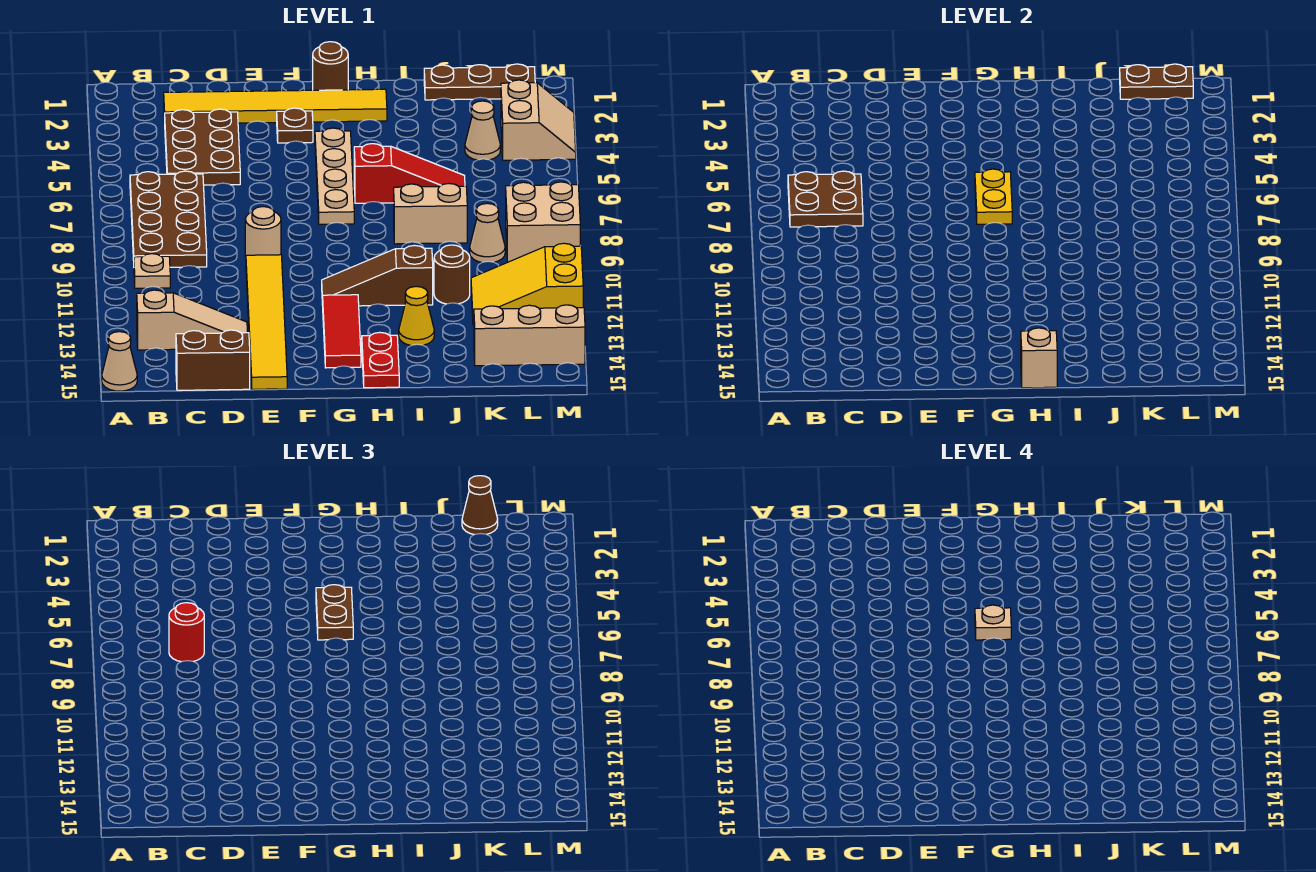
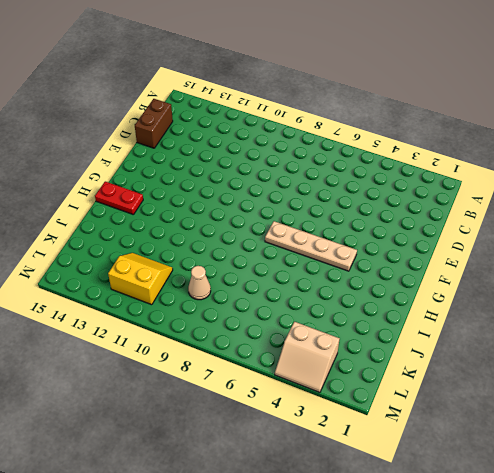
yellow 2x2 slope [108,253,173,305] -> yellow 2x3 slope [471,243,583,325]
none -> tan 1x1 cone [102,332,137,391]
none -> brown 2x4 plate [130,171,207,267]
none -> tan 1x1 plate [134,254,170,288]
none -> tan 1x3 slope [137,290,247,350]

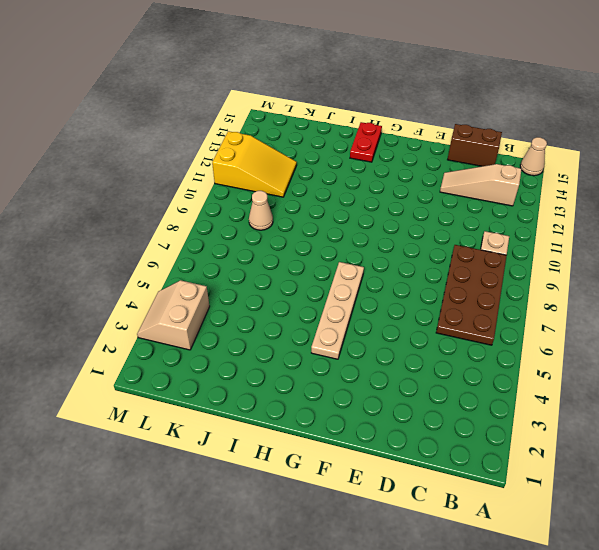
none -> yellow 1x6 tile [164,89,387,123]
none -> brown 2x3 plate [165,109,240,185]
none -> tan 1x1 round brick [245,207,281,257]
none -> yellow 1x6 tile [246,255,287,389]

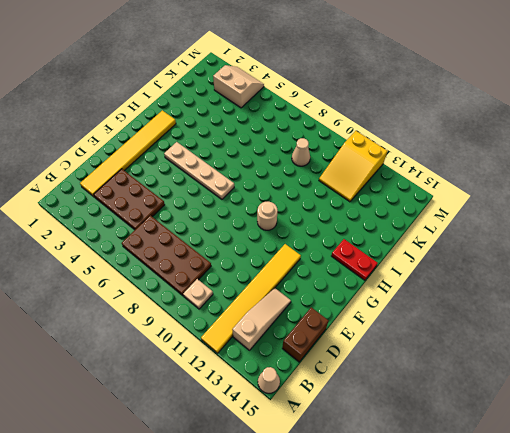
yellow 1x6 tile [201,244,301,353] -> yellow 1x6 tile turned to [246,255,287,389]
tan 1x1 round brick [257,201,278,230] -> tan 1x1 round brick moved to [245,207,281,257]
none -> brown 1x1 plate [277,108,313,143]
none -> brown 1x1 round brick [313,42,348,90]
none -> brown 1x3 slope [322,245,433,306]
none -> red 1x3 tile [322,295,361,368]

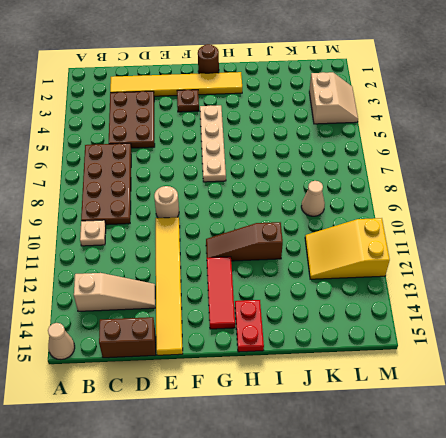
none -> red 1x3 slope [354,144,465,203]
none -> tan 1x2 brick [394,184,467,244]
none -> yellow 1x1 cone [399,286,434,345]
none -> brown 1x3 plate [424,64,535,100]

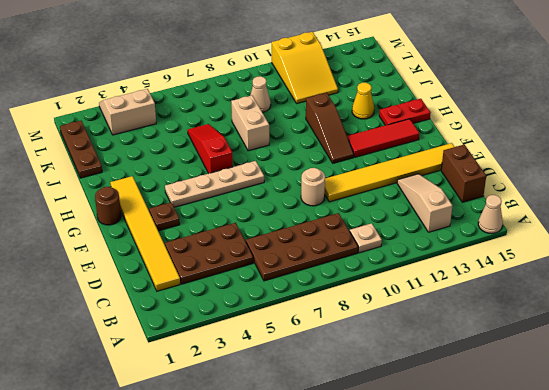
none -> brown 1x1 round brick [434,245,470,304]
none -> tan 1x1 cone [465,101,500,160]
none -> tan 1x3 brick [474,305,585,366]
none -> tan 2x2 brick [506,182,580,262]

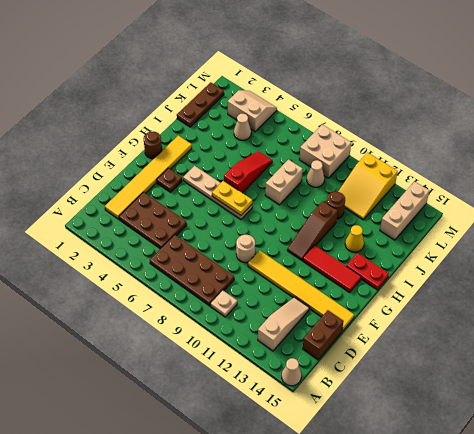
none -> brown 2x2 plate [788,171,863,227]
none -> tan 1x1 brick [1021,328,1057,388]
none -> brown 1x2 plate [1120,64,1193,99]
none -> red 1x1 round brick [169,603,204,662]

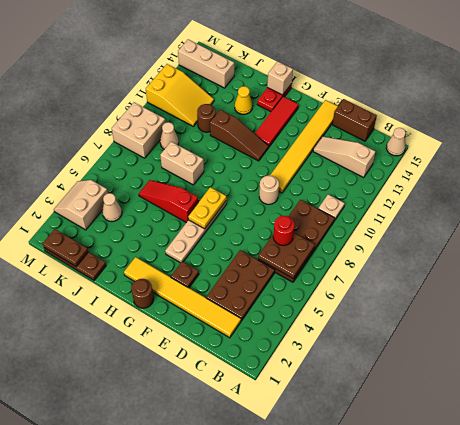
none -> brown 1x2 plate [316,585,353,640]
none -> brown 1x1 cone [462,476,498,535]
none -> tan 1x1 plate [975,605,1011,640]

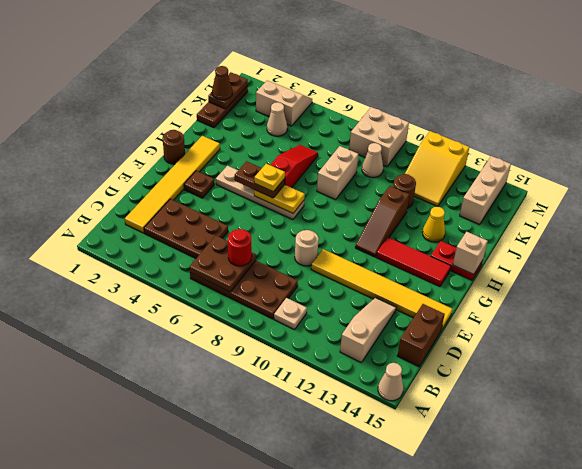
yellow 1x1 plate [254,163,285,192] -> tan 1x1 plate [975,605,1011,640]

